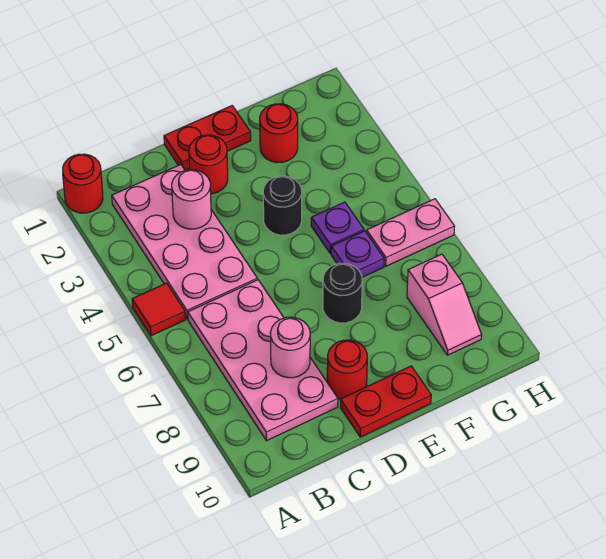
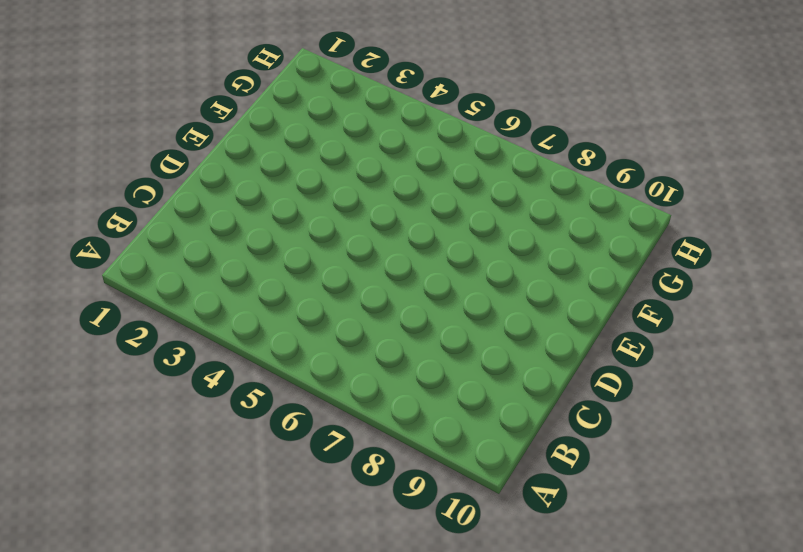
none -> red 1x1 round brick [63,154,103,213]
none -> red 1x1 tile [132,283,185,336]
none -> pink 2x4 plate [112,165,257,319]

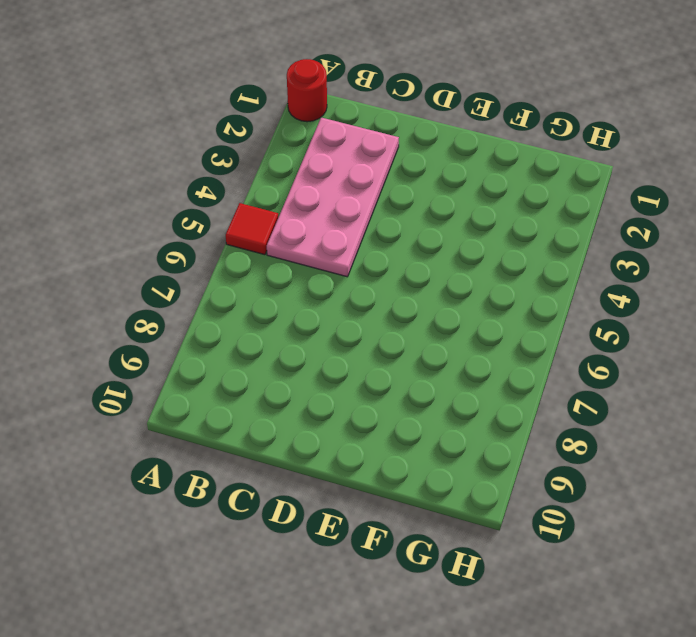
none -> pink 2x4 plate [188,280,338,441]
none -> red 1x2 plate [164,106,251,170]
none -> red 1x1 round brick [189,135,228,194]

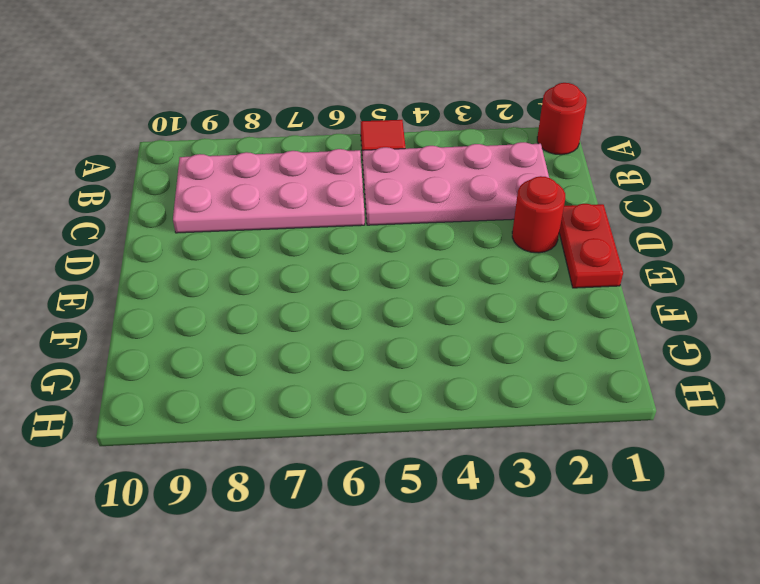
none -> red 1x1 round brick [327,340,367,399]
none -> red 1x2 plate [341,366,431,437]
none -> black 1x1 round brick [263,176,302,235]

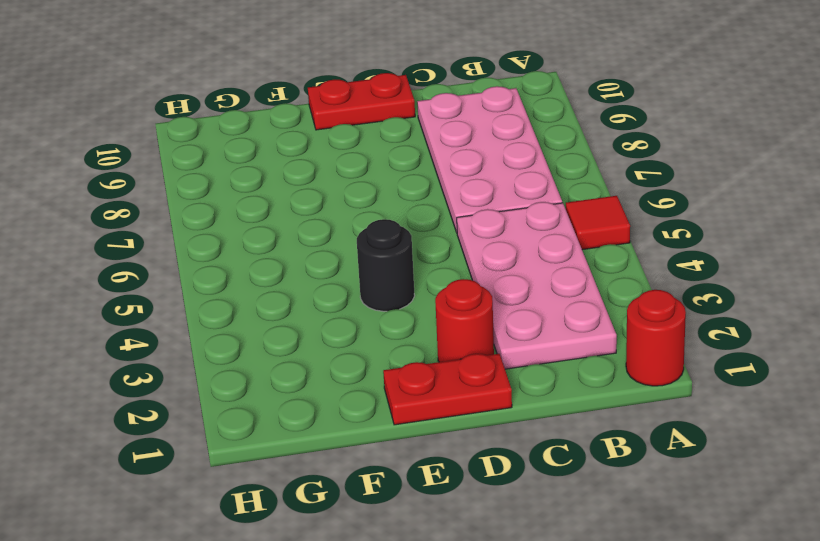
none -> red 1x1 round brick [327,340,367,399]
none -> black 1x1 round brick [323,263,362,323]
none -> red 1x1 round brick [260,104,298,163]

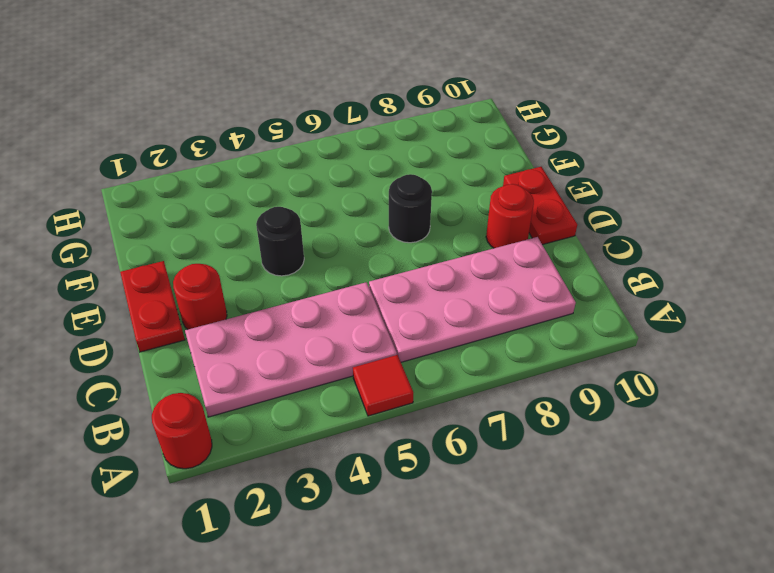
none -> red 1x1 round brick [260,104,298,163]
none -> purple 1x1 plate [311,202,364,254]
none -> purple 1x1 plate [331,231,384,277]

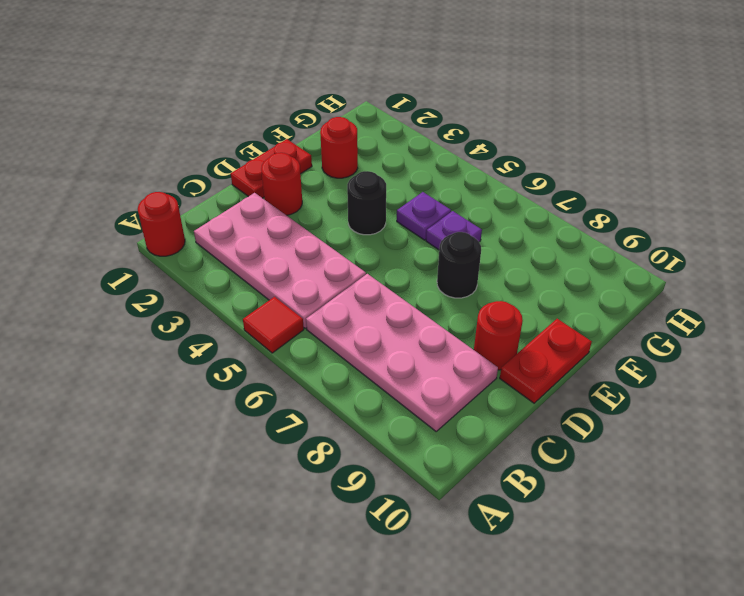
none -> pink 1x2 plate [367,199,455,266]
none -> pink 1x2 slope [407,254,482,355]
none -> pink 1x1 round brick [172,170,211,229]

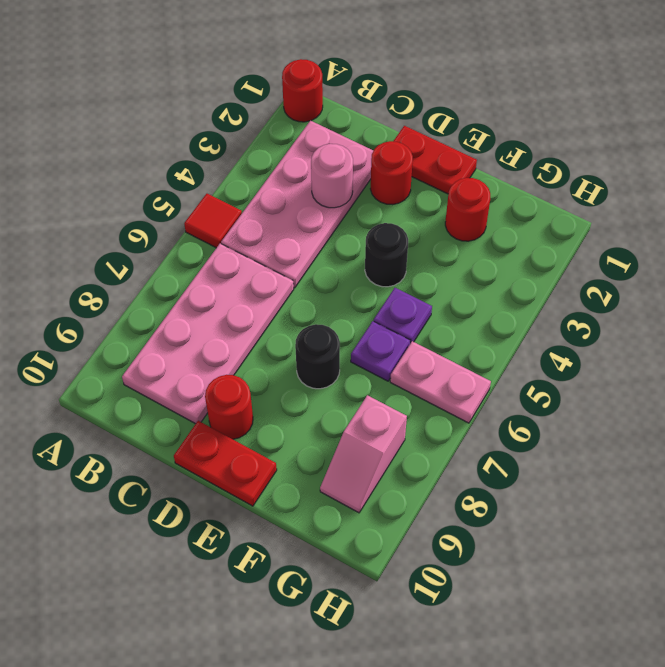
none -> pink 1x1 round brick [270,317,310,378]

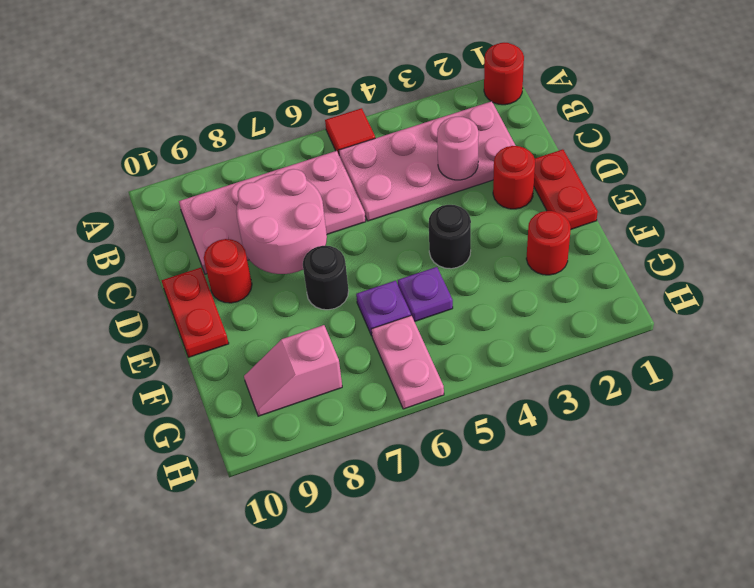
pink 2x2 round brick [236,169,327,274] -> pink 1x1 round brick [270,317,310,378]

